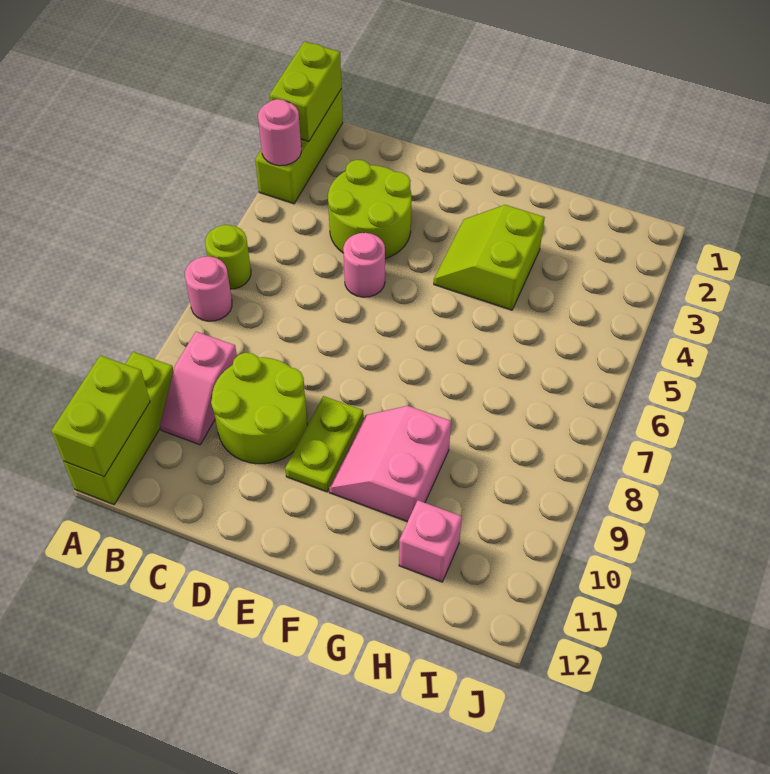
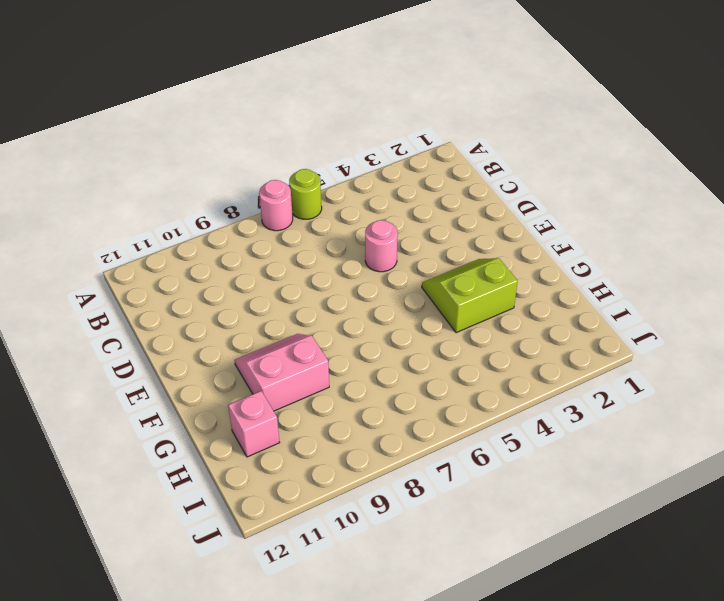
none -> lime 1x3 brick [255,89,343,204]
none -> lime 1x3 brick [64,352,174,505]
none -> pink 1x2 slope [160,332,237,445]

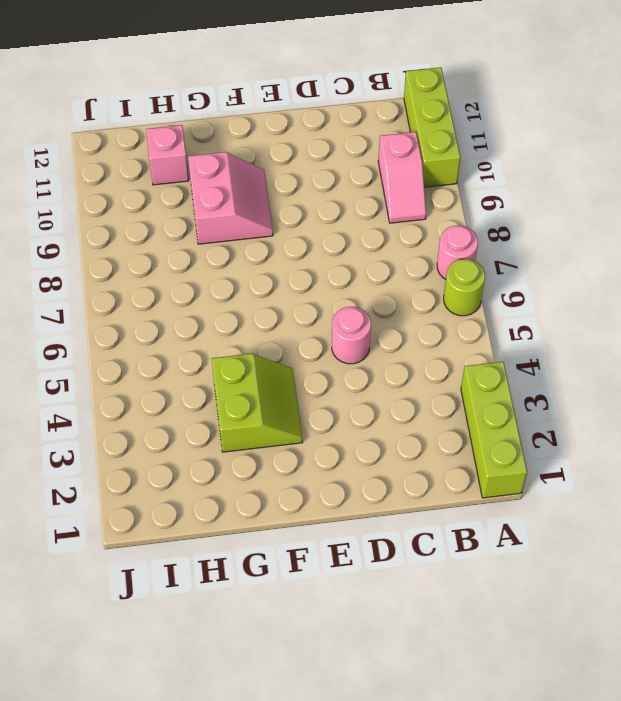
pink 1x2 slope [378,132,426,223] -> pink 1x2 slope turned to [160,332,237,445]
none -> lime 2x2 round brick [328,160,411,259]
none -> lime 2x2 round brick [211,353,307,464]
none -> lime 1x2 plate [285,396,364,492]

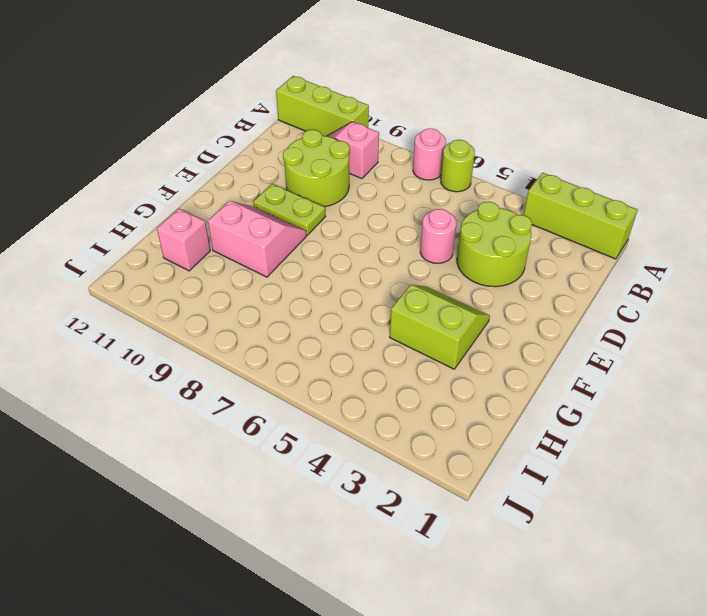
none -> lime 1x2 brick [270,41,342,141]
none -> pink 1x1 round brick [258,99,301,166]
none -> lime 1x2 brick [51,355,150,477]

